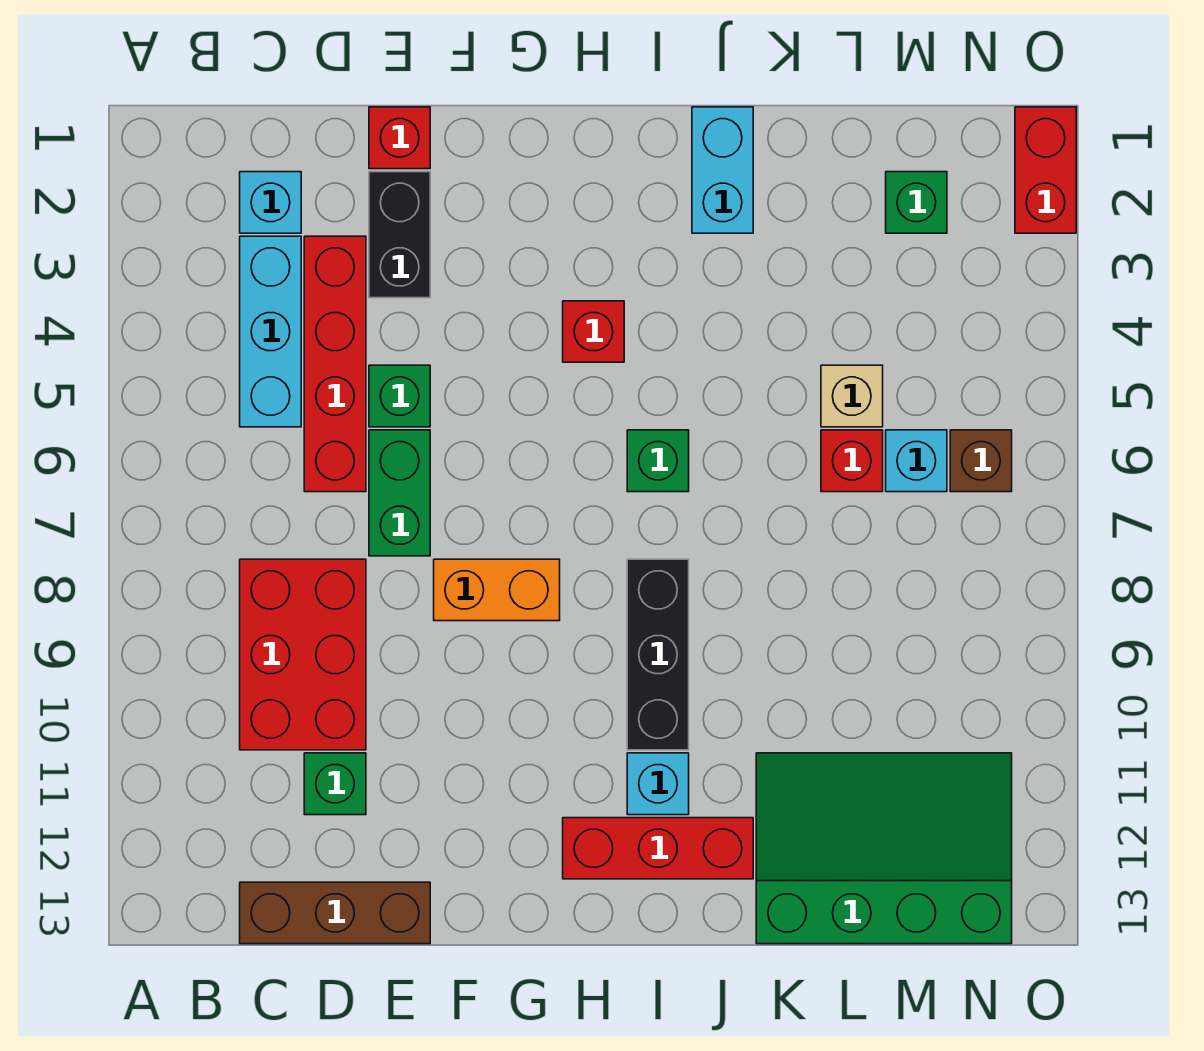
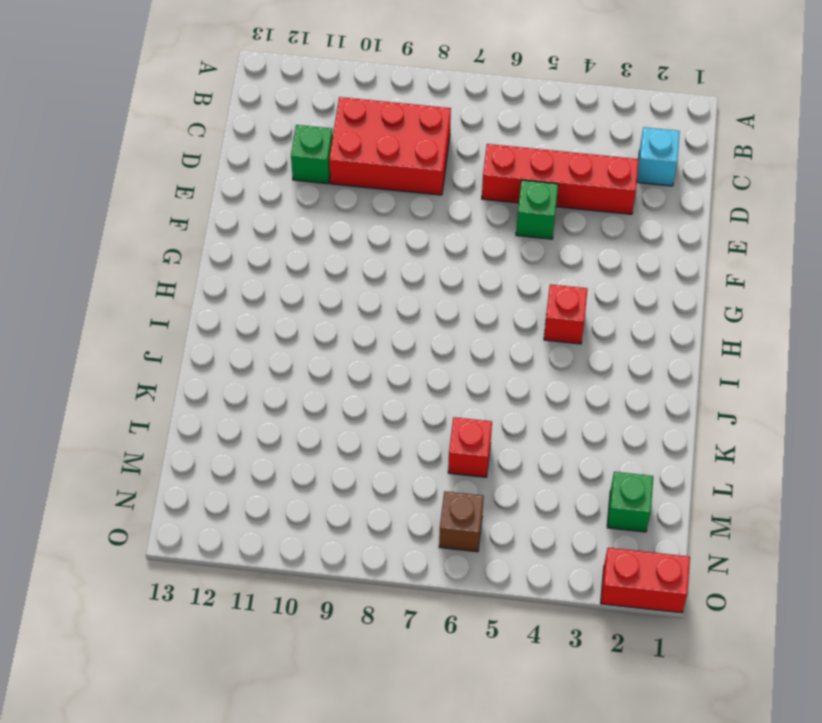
none -> cyan 1x3 brick [240,236,301,427]
none -> brown 1x3 brick [240,882,430,944]
none -> red 1x1 brick [369,107,430,169]

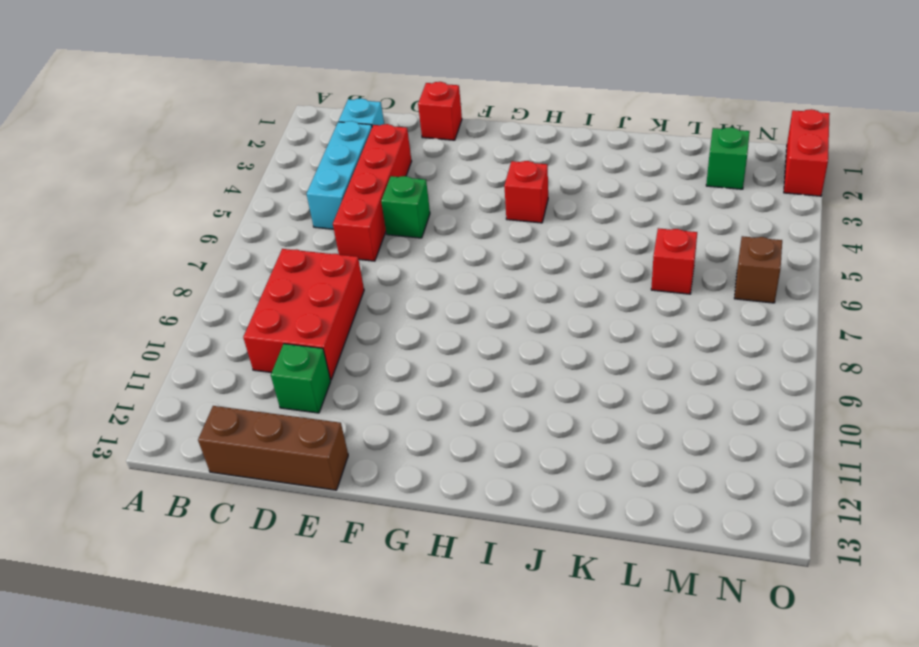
none -> black 1x2 brick [369,172,430,298]
none -> green 1x2 brick [369,430,430,556]
none -> orange 1x2 brick [434,559,560,621]

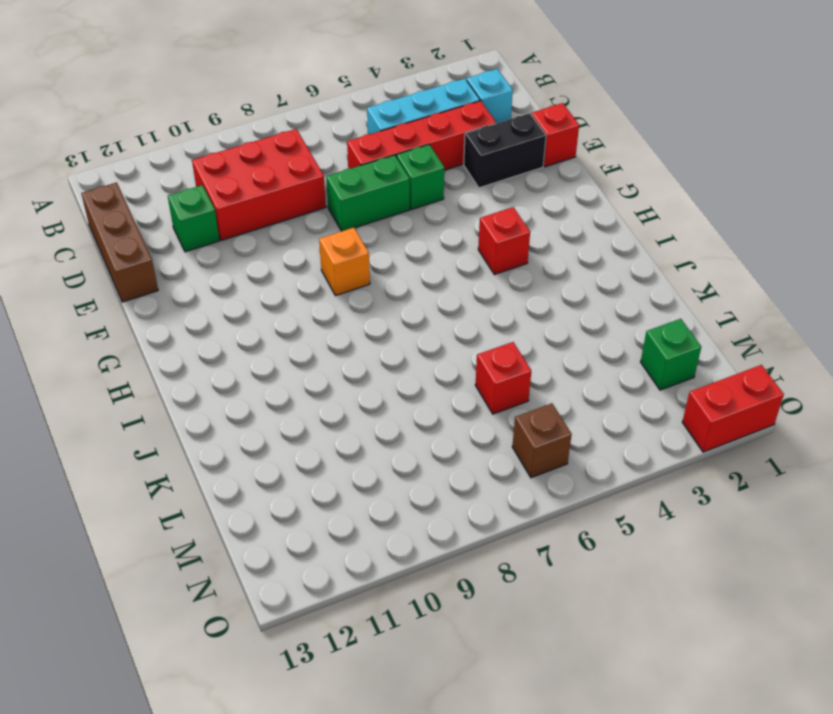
orange 1x1 brick [319,228,370,296] -> orange 1x2 brick [434,559,560,621]
none -> red 1x3 brick [563,818,753,879]
none -> green 1x1 brick [627,430,689,492]
none -> black 1x3 brick [627,559,689,750]

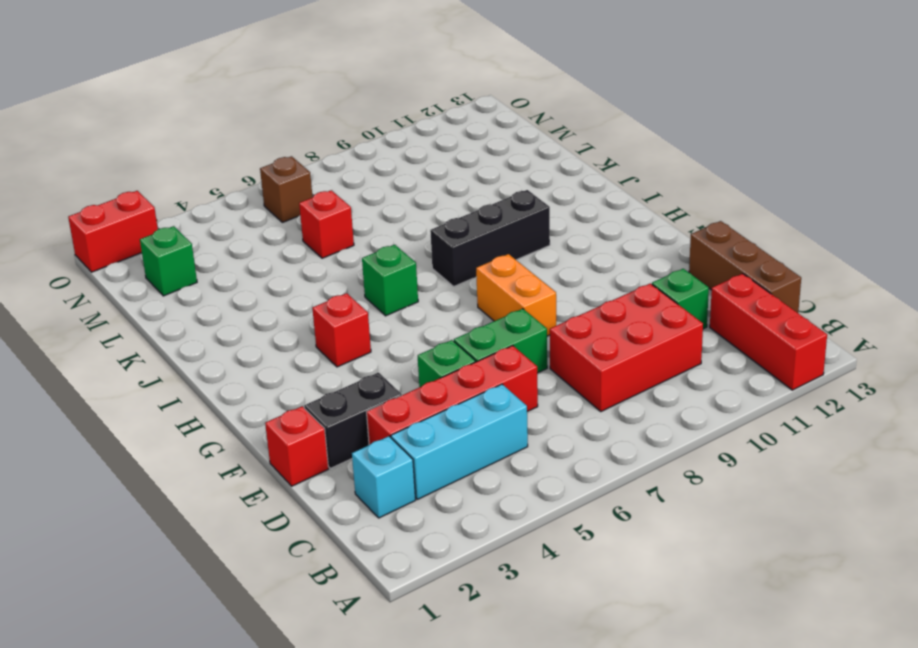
red 1x3 brick [710,274,827,390] -> red 1x3 brick moved to [563,818,753,879]
none -> cyan 1x1 brick [627,753,689,815]
none -> cyan 1x2 brick [692,107,753,233]
none -> green 3x4 slope [756,753,1012,944]

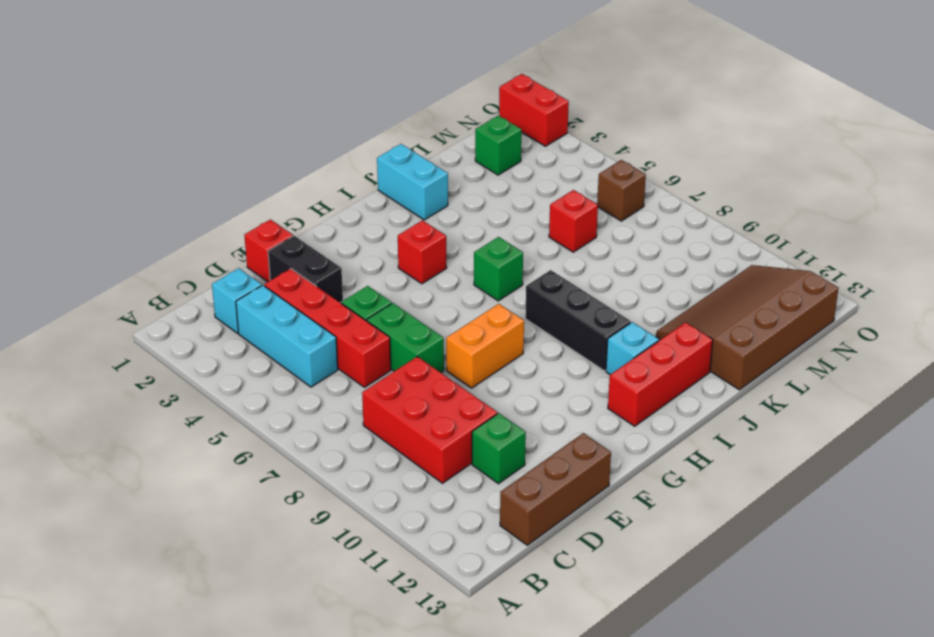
brown 3x4 slope [656,265,838,390] -> green 3x4 slope [756,753,1012,944]
none -> tan 1x1 brick [821,365,883,427]
none -> cyan 1x1 brick [886,430,947,492]

